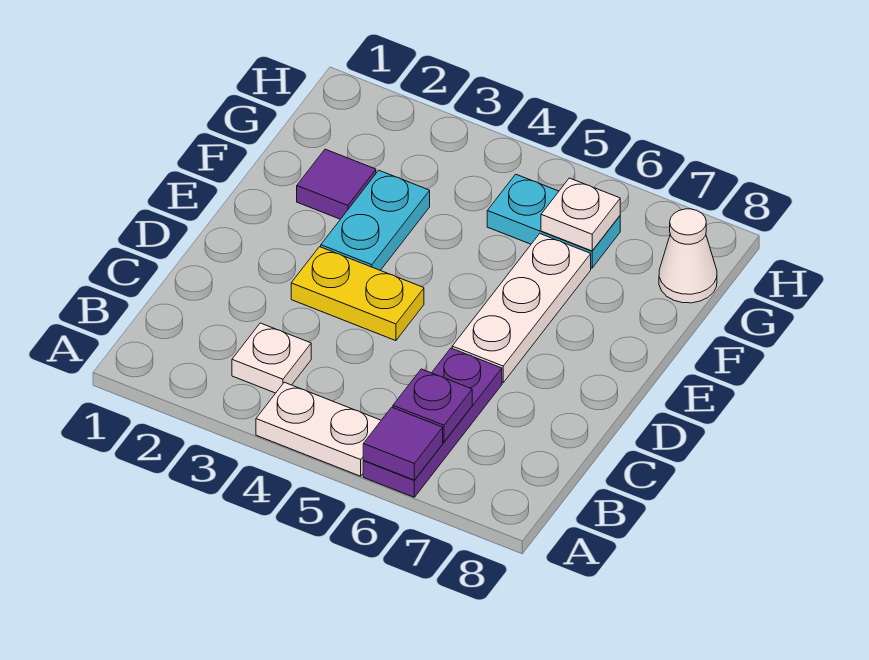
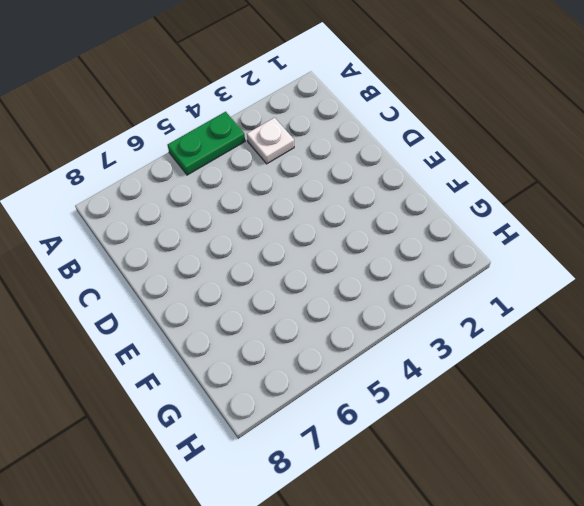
green 1x2 plate [168,112,245,175] -> white 1x2 plate [256,382,381,476]
none -> purple 1x3 plate [363,348,502,497]
none -> yellow 1x2 plate [291,247,424,341]
none -> white 1x3 plate [452,234,591,383]

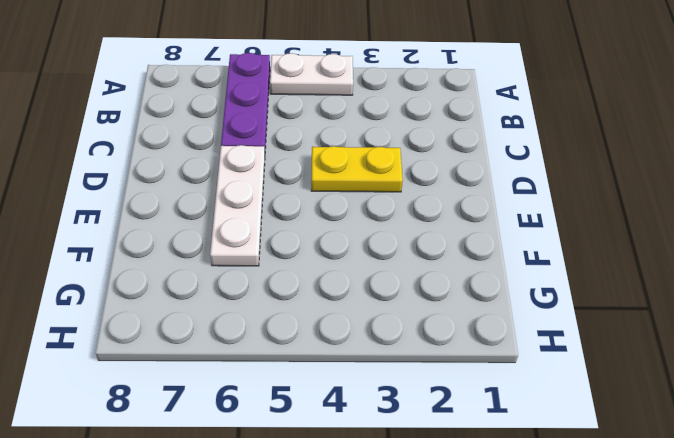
none -> white 1x1 plate [232,323,311,393]
none -> cyan 1x2 plate [321,170,430,270]
none -> purple 1x1 tile [297,149,376,219]

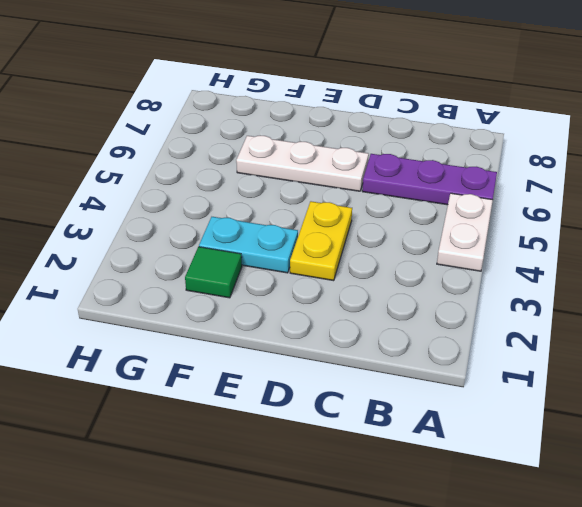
green 1x1 tile [185,247,242,298] -> purple 1x1 tile [297,149,376,219]
none -> white 1x1 plate [232,323,311,393]
none -> cyan 1x2 plate [487,174,620,268]
none -> white 1x1 cone [659,209,717,303]

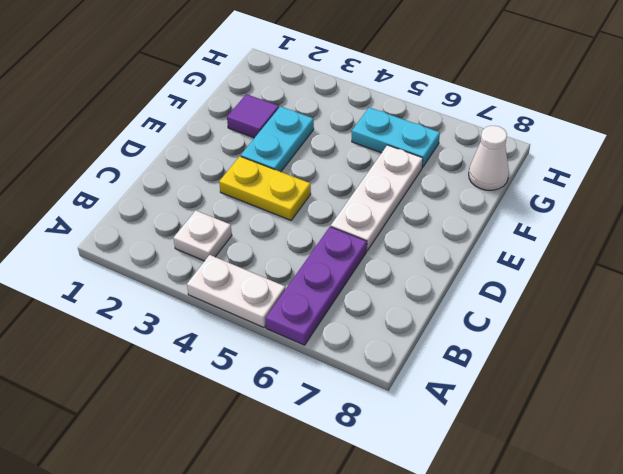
none -> purple 1x1 tile [363,407,443,480]
none -> purple 1x1 plate [393,369,472,442]
none -> white 1x1 plate [541,178,620,251]

